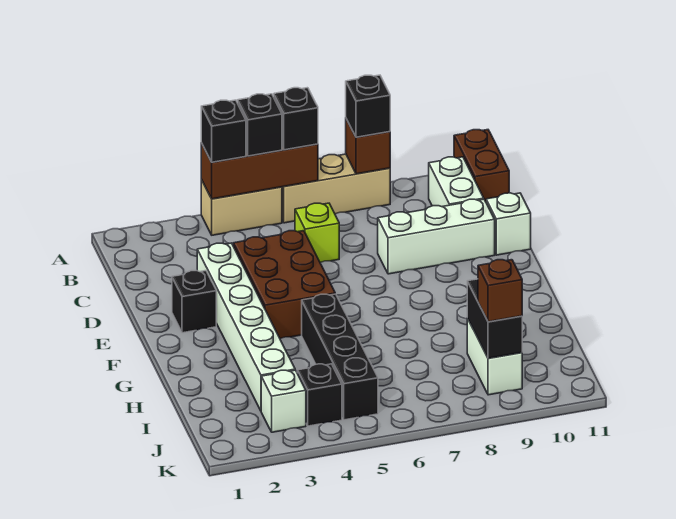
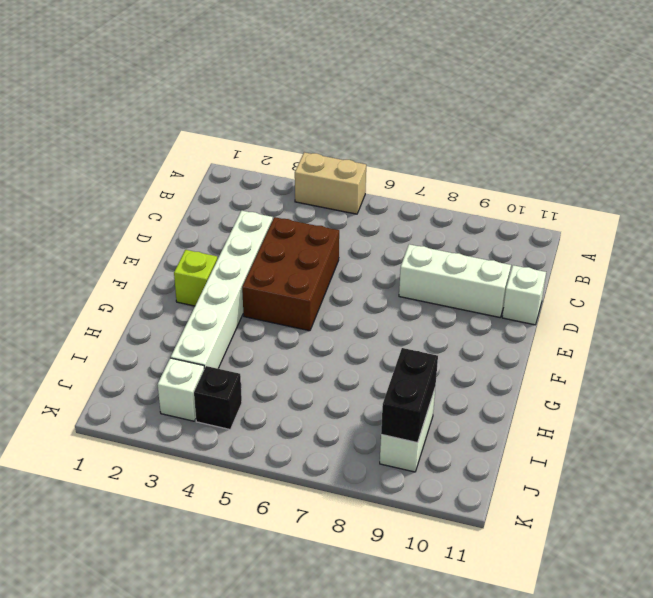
lime 1x1 brick [174,250,218,306] -> lime 1x1 brick moved to [295,203,339,263]
none -> tan 1x3 brick [282,154,390,223]
none -> brown 1x2 brick [454,130,509,202]
none -> white 1x2 brick [429,157,484,207]

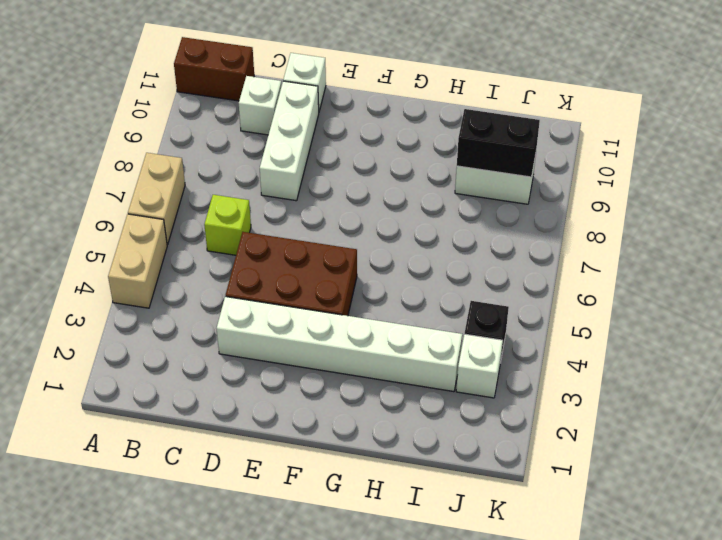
tan 1x2 brick [128,153,185,245] -> tan 1x3 brick [282,154,390,223]
white 1x1 brick [239,76,281,135] -> white 1x2 brick [429,157,484,207]
none -> black 1x1 brick [172,271,216,333]
none -> black 1x4 brick [302,294,378,420]
none -> brown 1x3 brick [201,143,318,199]

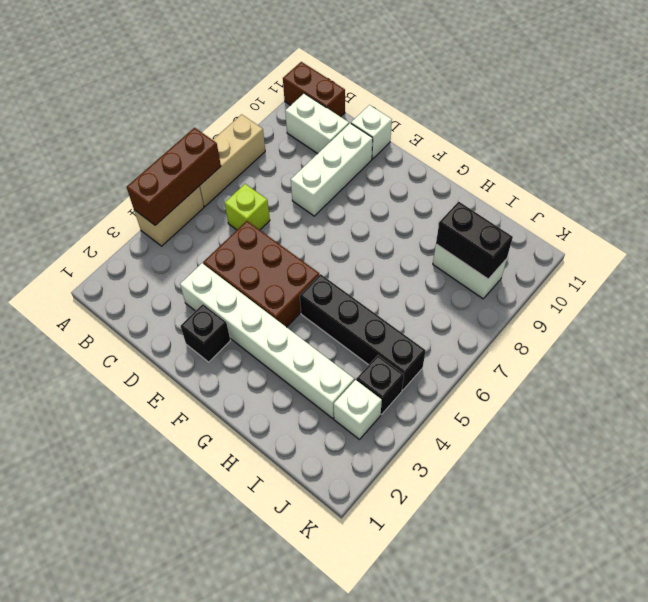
none -> brown 1x1 brick [346,119,390,174]
none -> black 1x1 brick [201,100,246,162]
none -> black 1x1 brick [238,94,282,156]

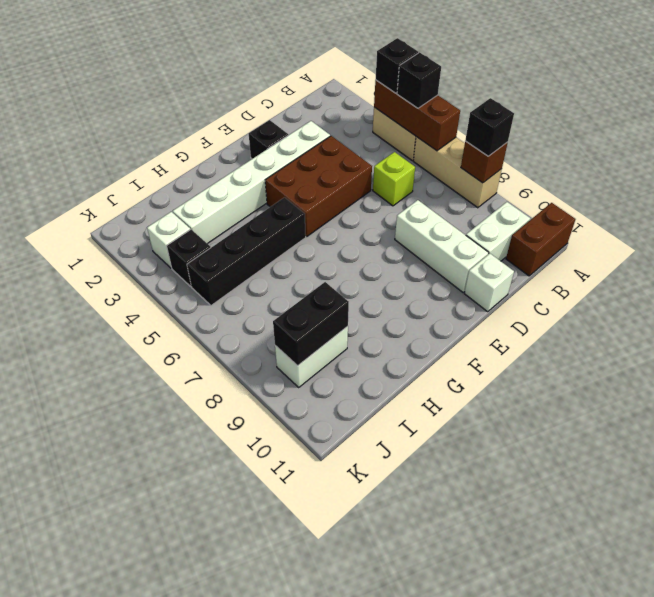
none -> black 1x1 brick [274,88,318,150]
none -> brown 1x1 brick [478,260,522,322]

